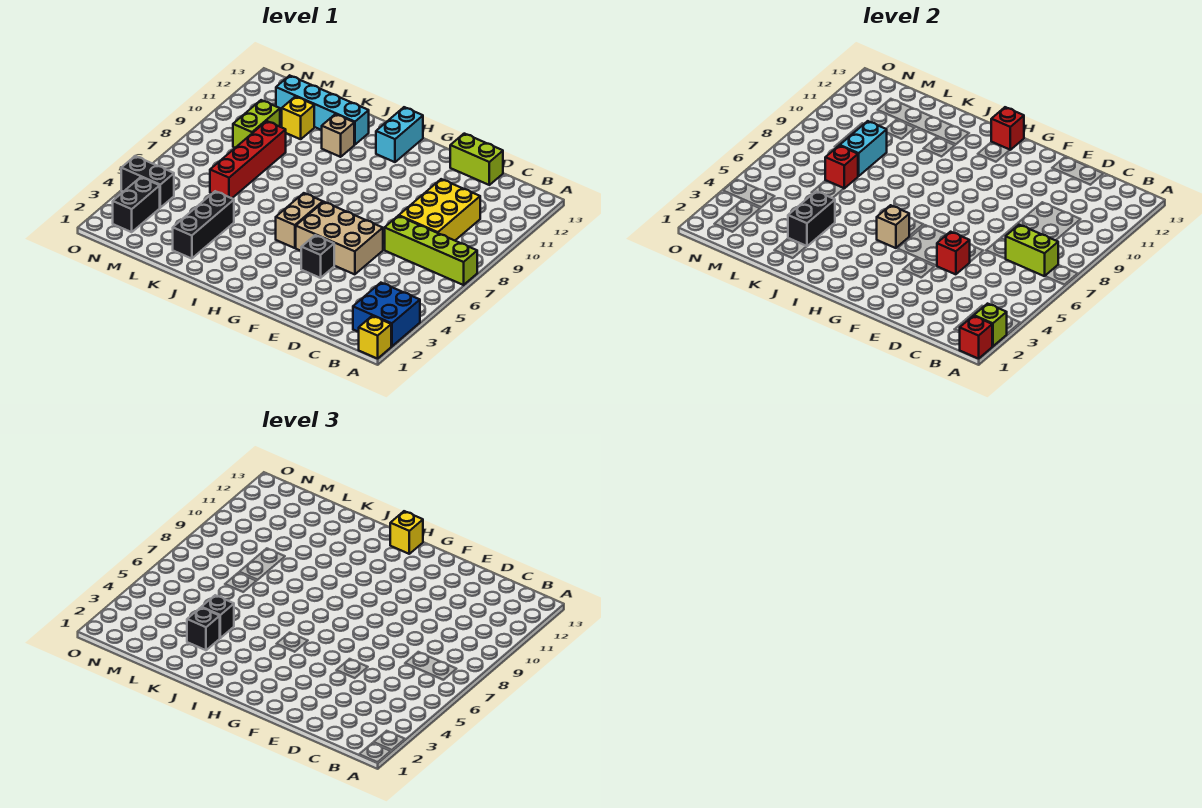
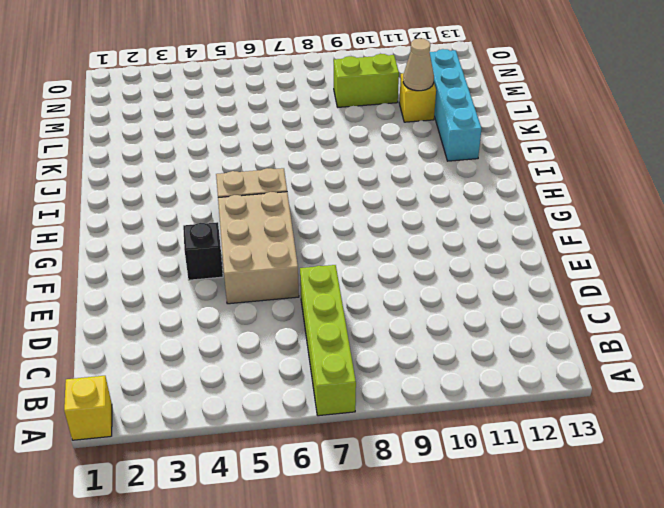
tan 1x1 cone [403,38,434,91] -> none
none -> blue 2x2 brick [353,283,420,346]
none -> yellow 2x3 brick [399,179,480,240]
none -> lime 1x2 brick [450,134,503,185]

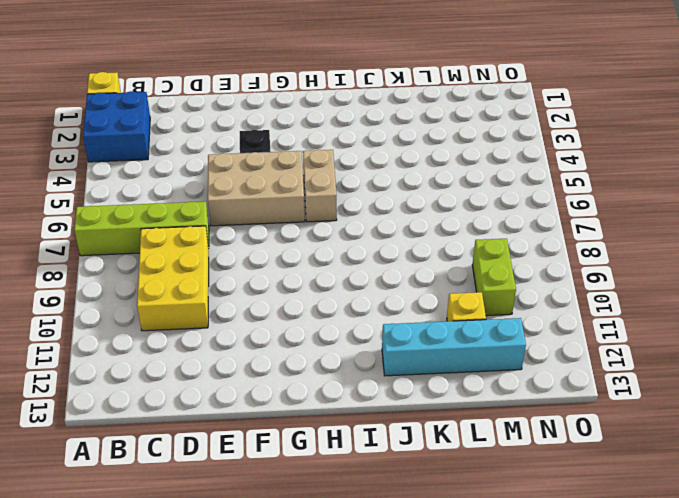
none -> lime 1x2 brick [450,134,503,185]
none -> cyan 1x2 brick [376,107,423,162]
none -> tan 1x1 brick [322,114,354,157]

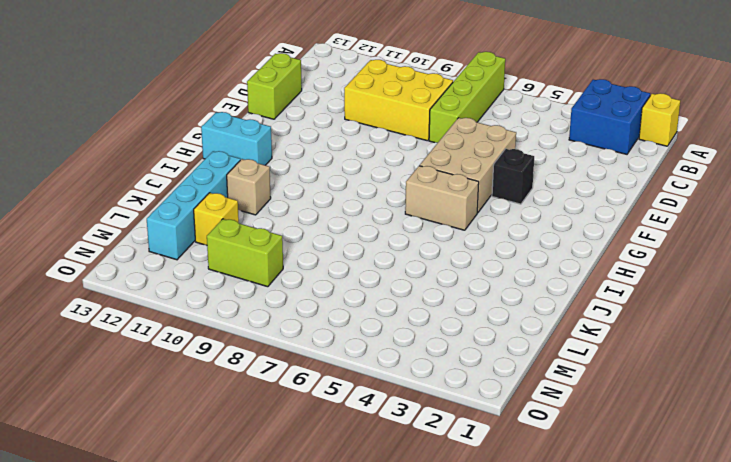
none -> black 1x3 brick [173,191,234,259]
none -> red 1x4 brick [210,121,286,198]
none -> black 1x2 brick [113,177,160,232]

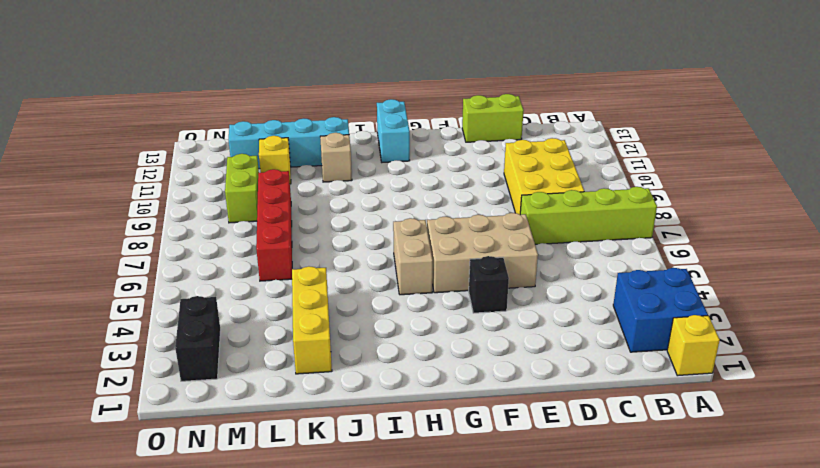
yellow 1x3 brick [292,266,332,374] -> black 1x3 brick [173,191,234,259]
none -> black 1x2 brick [121,156,174,208]
none -> red 1x1 brick [959,316,992,359]
none -> lime 1x1 brick [974,304,1007,346]

